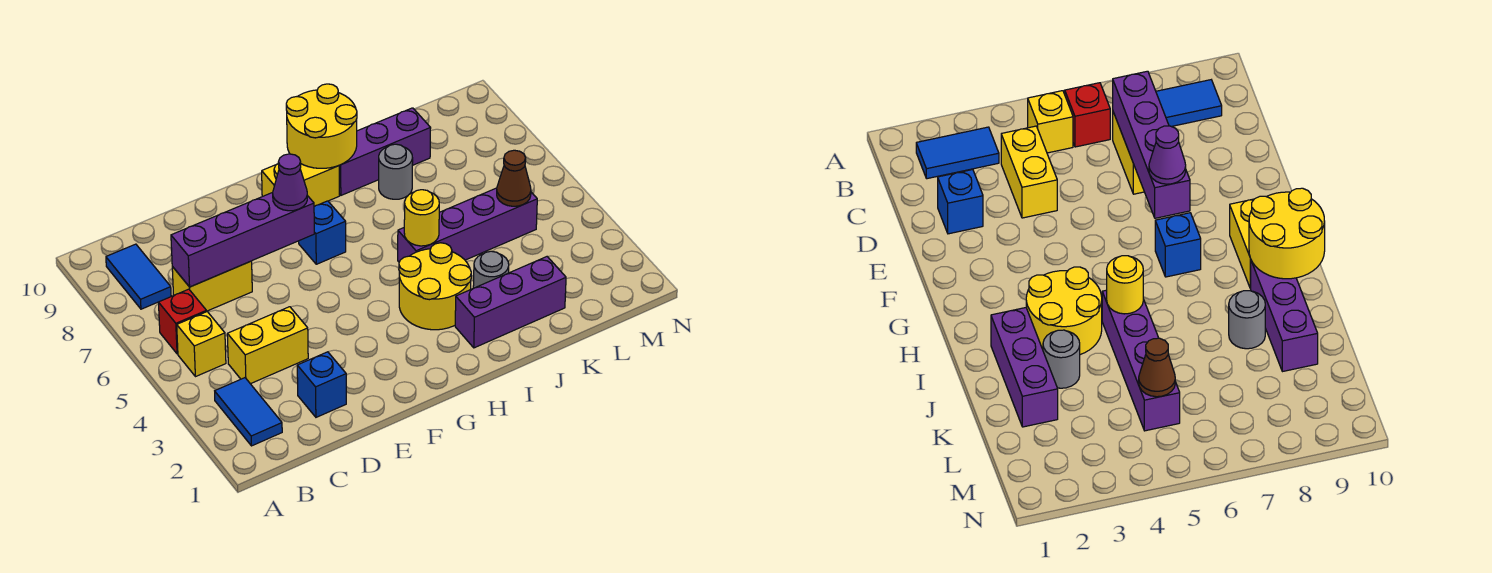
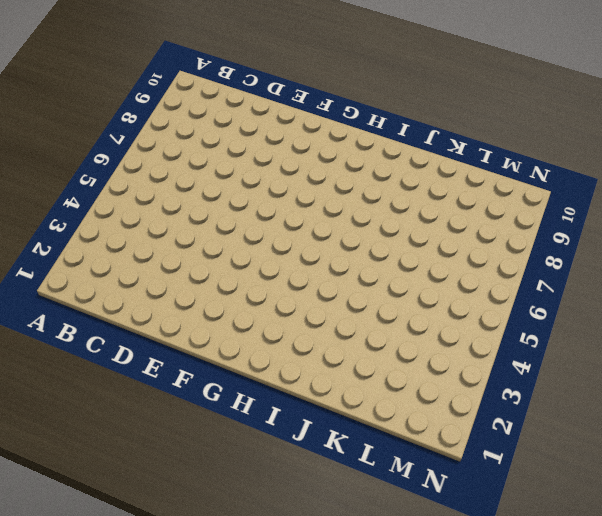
none -> blue 1x2 tile [215,378,282,446]
none -> yellow 1x1 brick [177,312,226,377]
none -> red 1x1 brick [158,289,207,354]

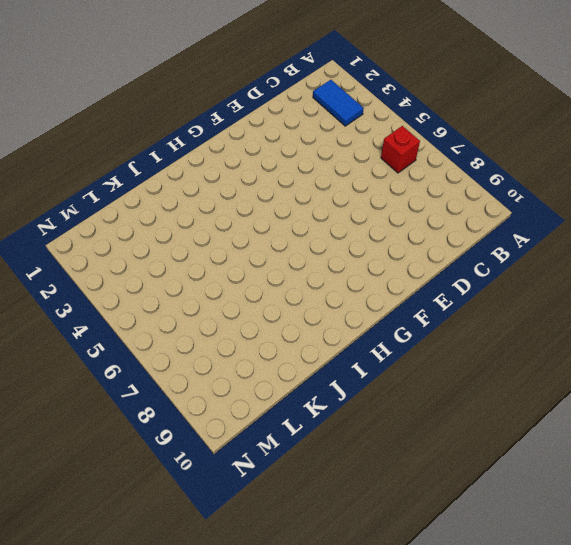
none -> yellow 1x1 brick [177,312,226,377]
none -> blue 1x2 tile [106,244,171,309]
none -> yellow 1x2 brick [227,307,308,384]

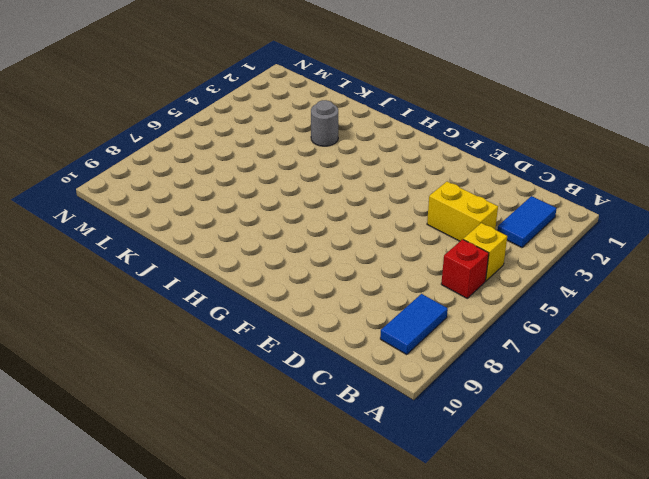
none -> yellow 1x2 brick [172,261,252,311]
none -> blue 1x1 brick [297,352,346,417]
none -> blue 1x1 brick [299,201,346,264]

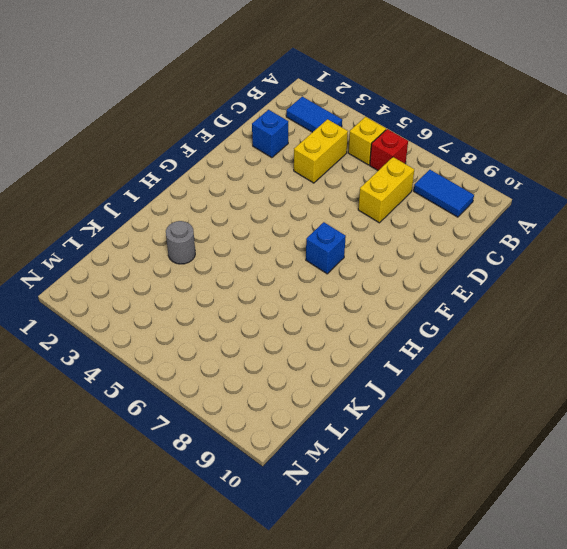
none -> yellow 1x2 brick [262,164,339,206]
none -> yellow 2x2 round brick [399,243,471,330]
none -> purple 1x3 brick [455,257,566,348]

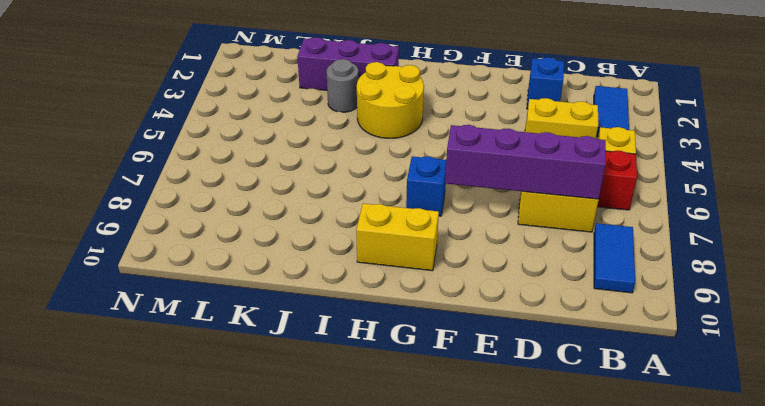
none -> purple 1x4 brick [398,188,537,262]
none -> purple 1x3 brick [339,108,431,195]
none -> grey 1x1 round brick [379,144,413,199]

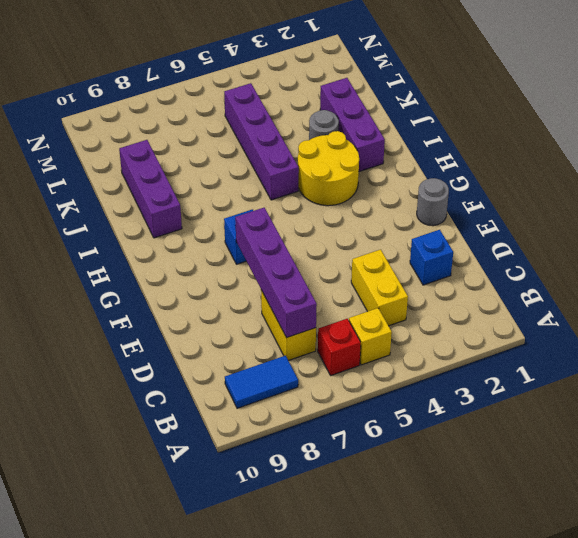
grey 1x1 round brick [417,178,449,226] -> grey 1x1 round brick moved to [379,144,413,199]
none -> blue 1x2 tile [215,378,282,446]
none -> yellow 1x2 brick [262,164,339,206]
none -> yellow 2x2 round brick [286,84,357,168]

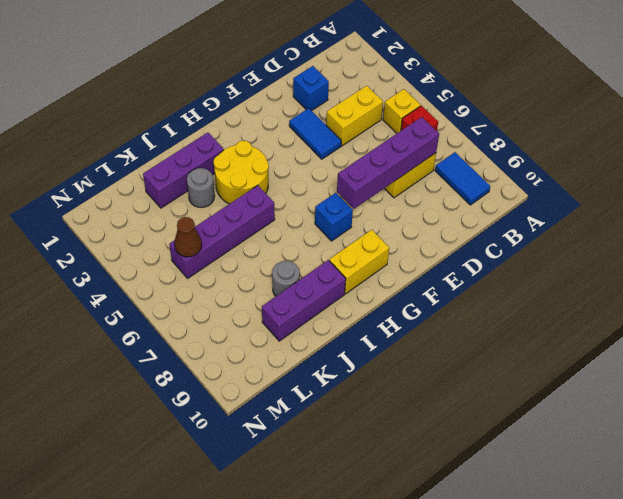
blue 1x2 tile [289,108,341,159] -> blue 1x2 tile moved to [215,378,282,446]
none -> yellow 2x2 round brick [286,84,357,168]
none -> yellow 1x1 round brick [404,190,439,246]
none -> purple 1x1 cone [273,154,307,211]

